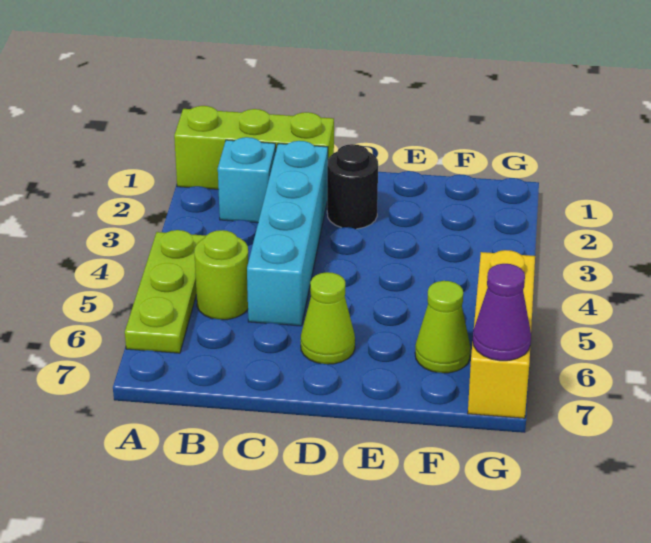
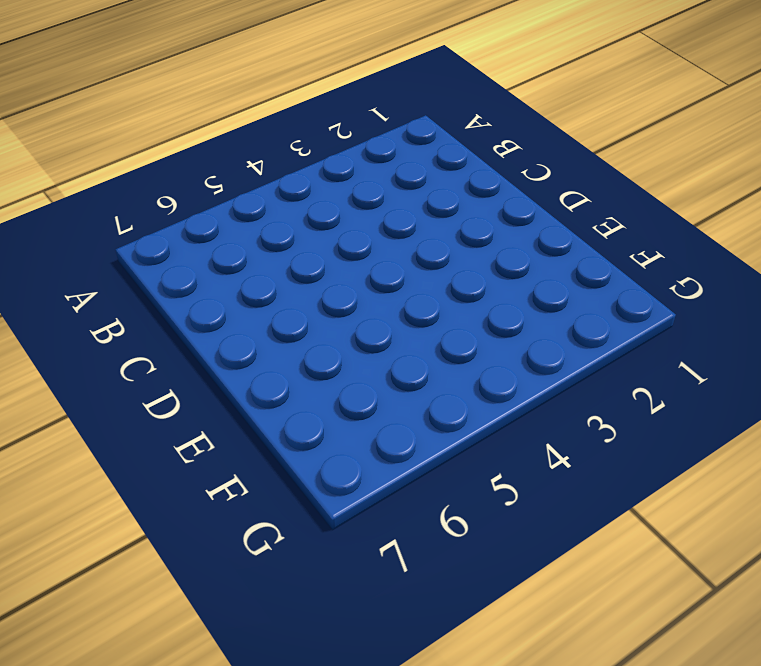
none -> lime 1x3 brick [174,106,334,189]
none -> lime 1x3 plate [125,230,206,353]

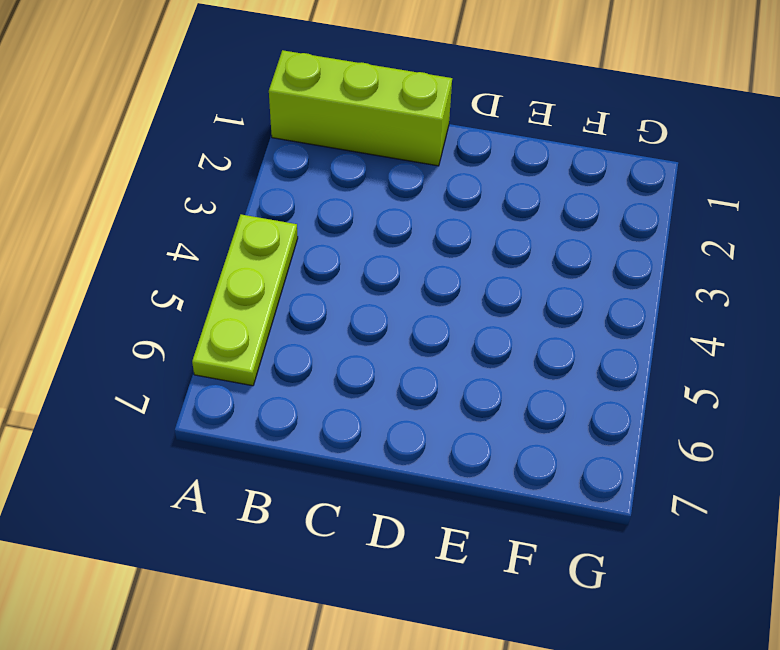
none -> cyan 1x1 brick [218,137,276,223]
none -> lime 1x1 round brick [194,230,249,320]

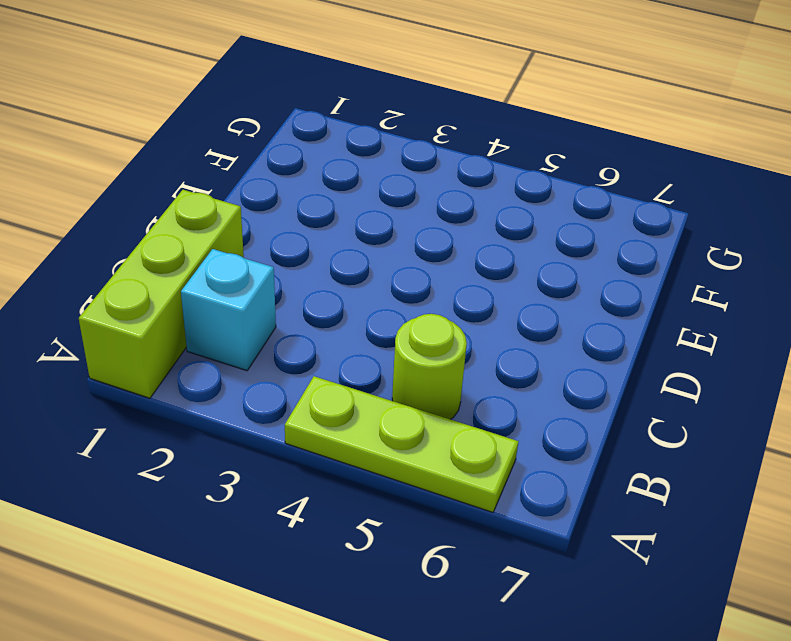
none -> cyan 1x4 brick [247,141,328,326]
none -> black 1x1 round brick [327,144,378,229]

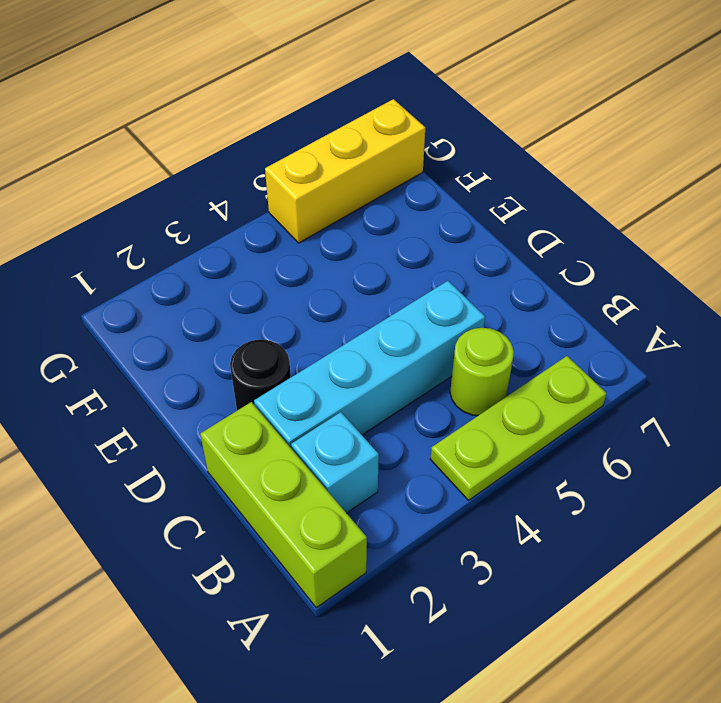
none -> lime 1x1 cone [301,272,355,364]
none -> lime 1x1 cone [415,281,471,373]

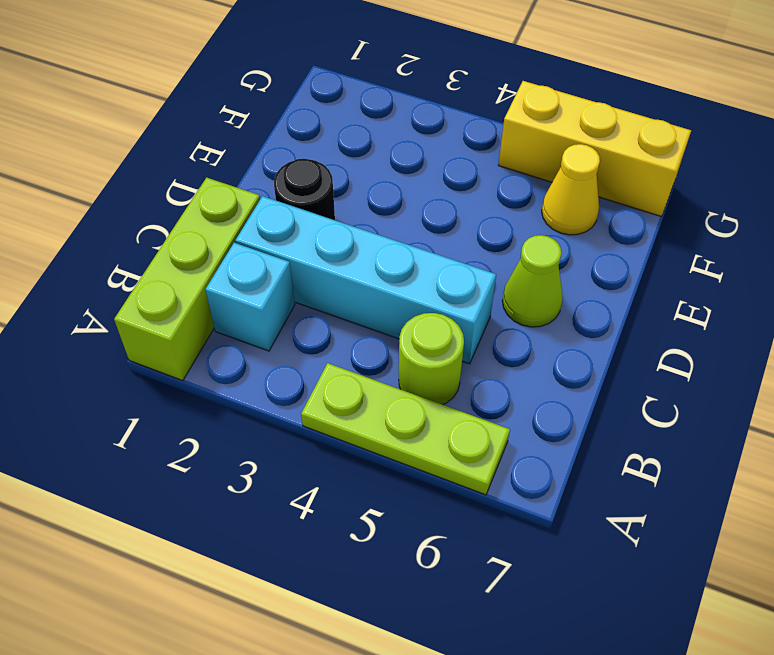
yellow 1x1 cone [542,144,600,235] -> lime 1x1 cone [415,281,471,373]
none -> purple 1x1 cone [473,264,531,361]

